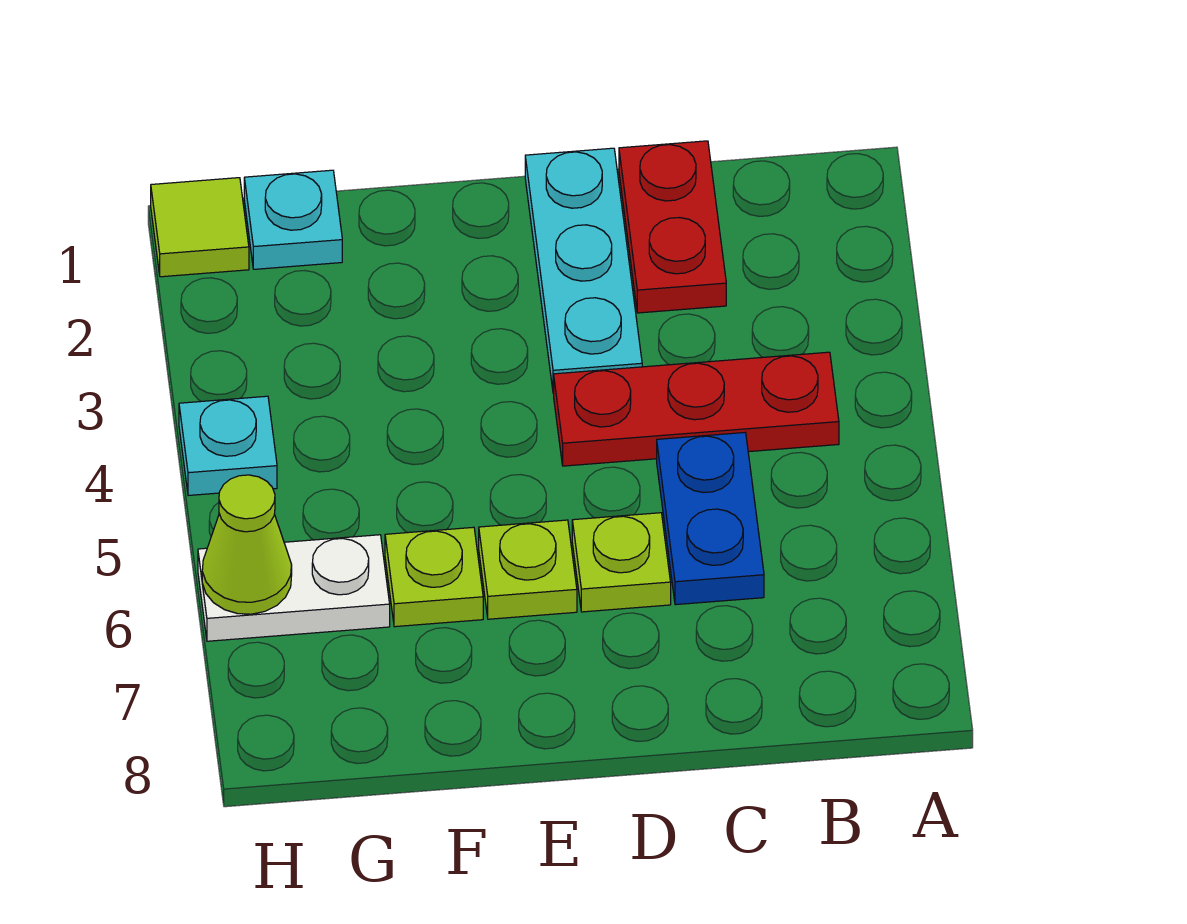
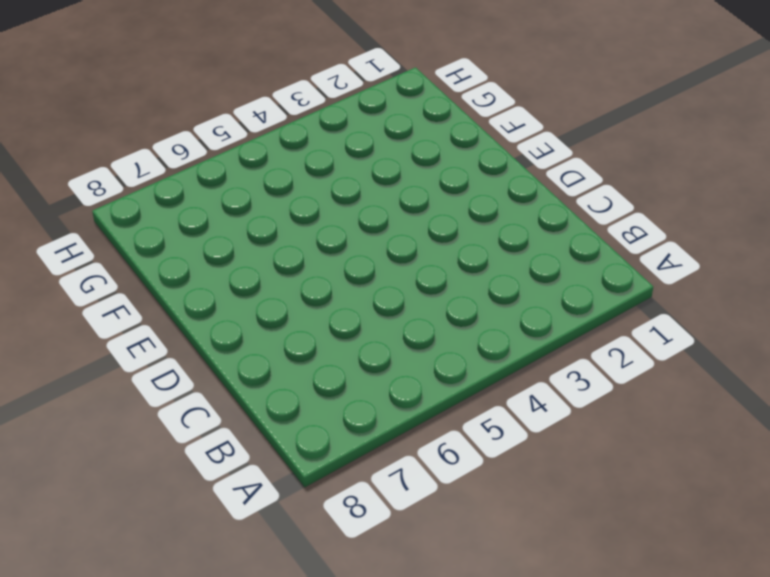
none -> red 1x3 plate [554,352,839,466]
none -> red 1x2 plate [619,141,726,313]
none -> blue 1x2 plate [657,433,764,605]

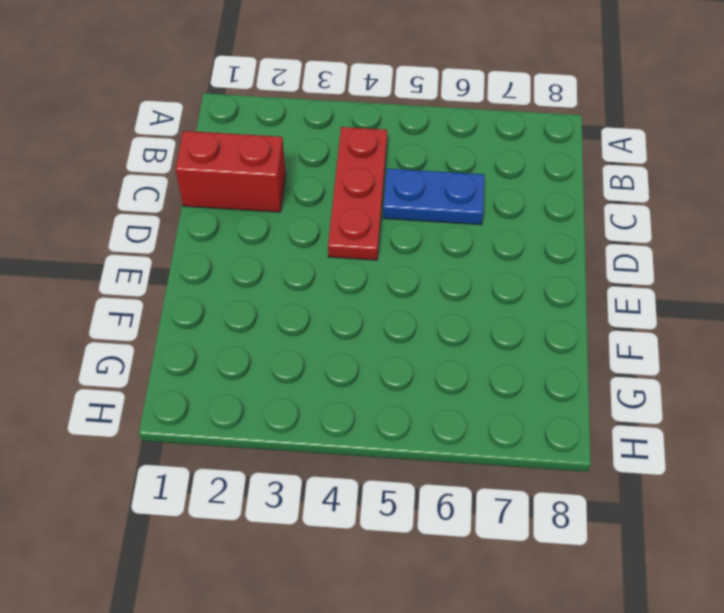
red 1x2 brick [176,131,286,212] -> red 1x2 plate [619,141,726,313]
none -> cyan 1x3 plate [525,148,642,393]
none -> lime 1x1 plate [572,513,671,612]
none -> lime 1x1 plate [479,520,577,619]

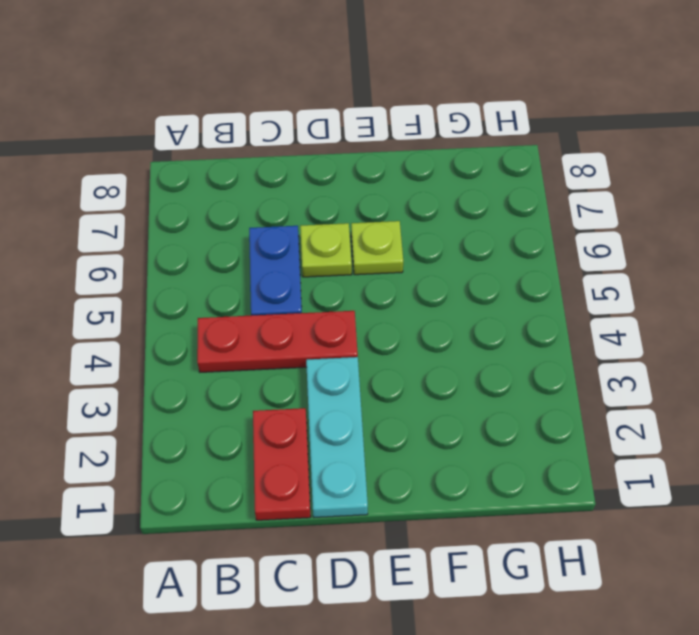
none -> lime 1x1 plate [385,527,483,627]
none -> cyan 1x1 plate [244,170,342,269]
none -> white 1x2 plate [198,535,390,641]

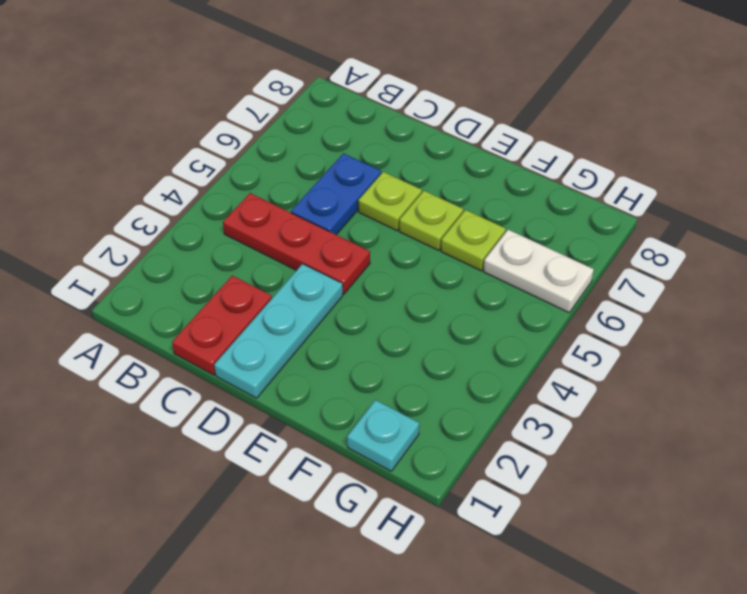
none -> lime 1x1 tile [151,178,249,277]
none -> cyan 1x1 plate [179,396,277,496]
none -> lime 1x1 cone [202,475,292,614]

